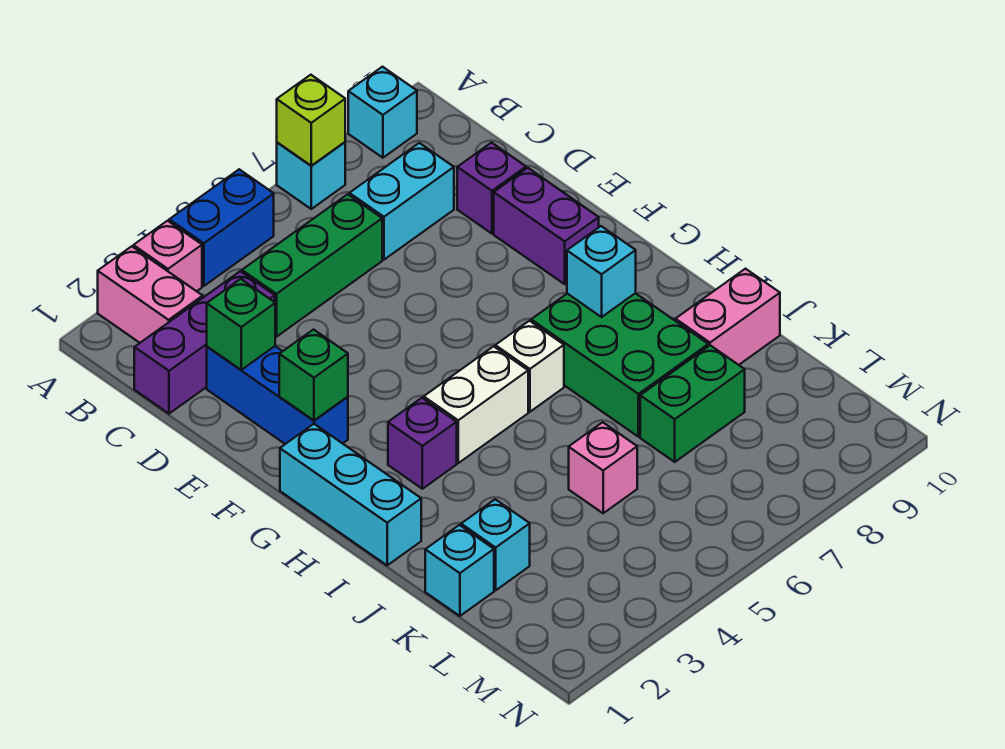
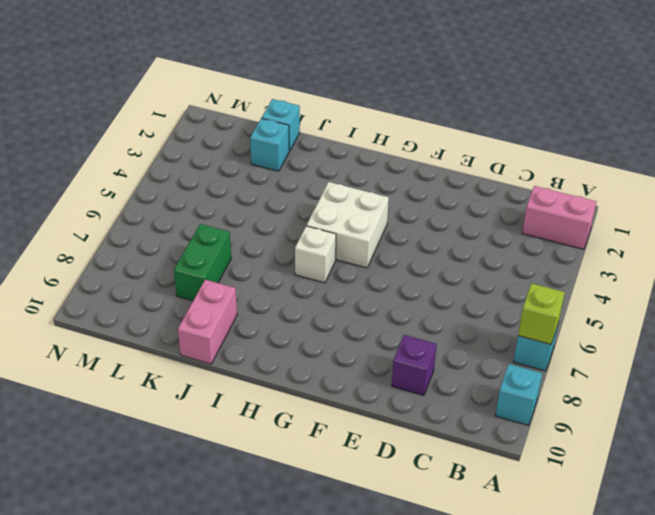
white 2x2 brick [307,182,389,268] -> white 1x2 brick [424,346,528,463]
none -> pink 1x1 brick [133,221,202,291]
none -> blue 1x2 brick [169,169,274,286]
none -> purple 1x3 brick [134,271,275,414]

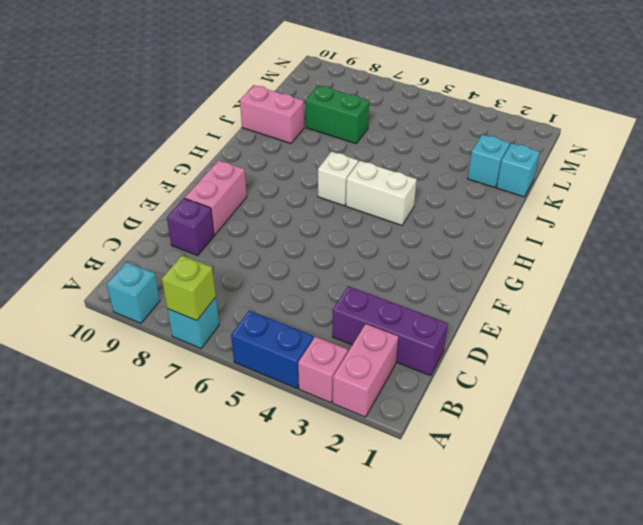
pink 1x2 brick [185,160,247,235] -> purple 1x2 brick [494,168,599,284]
none -> green 1x3 brick [242,194,382,337]
none -> cyan 1x2 brick [349,143,454,260]
none -> blue 1x3 brick [207,346,348,444]

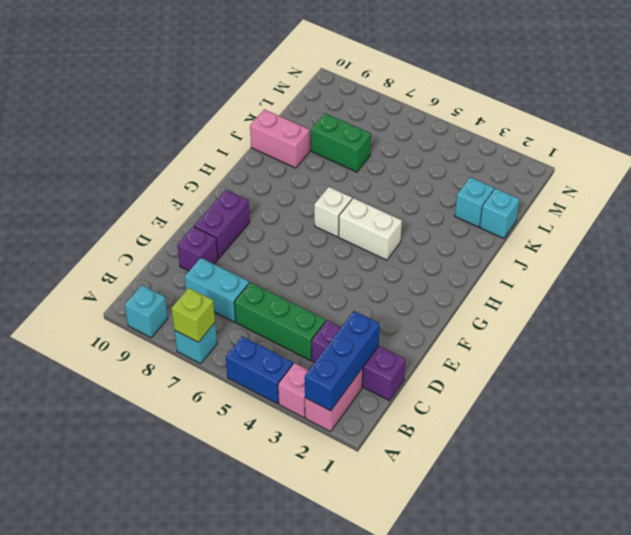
blue 1x3 brick [305,311,380,411] -> blue 1x3 brick moved to [207,346,348,444]
none -> cyan 1x3 brick [280,424,421,565]
none -> purple 1x1 brick [388,398,457,489]
none -> green 2x3 brick [531,293,708,437]

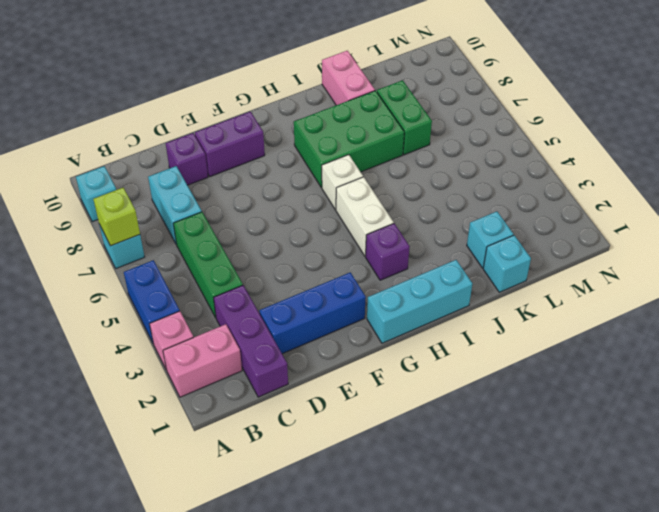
none -> pink 1x1 brick [569,422,637,513]
none -> green 1x1 brick [207,279,275,370]
none -> green 1x1 brick [279,330,348,420]

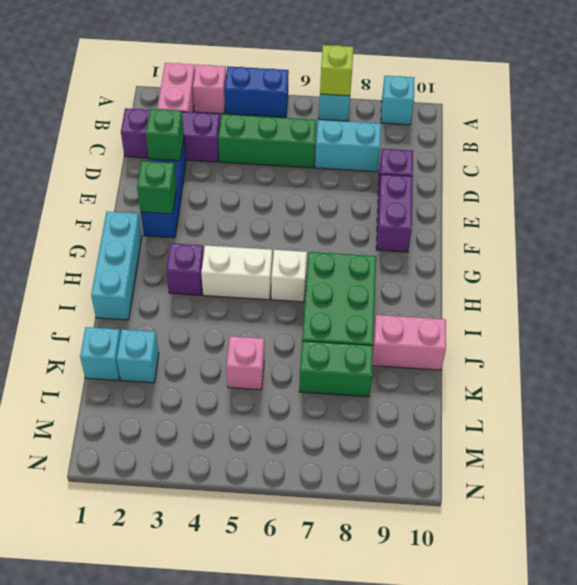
none -> cyan 1x1 brick [567,226,636,317]

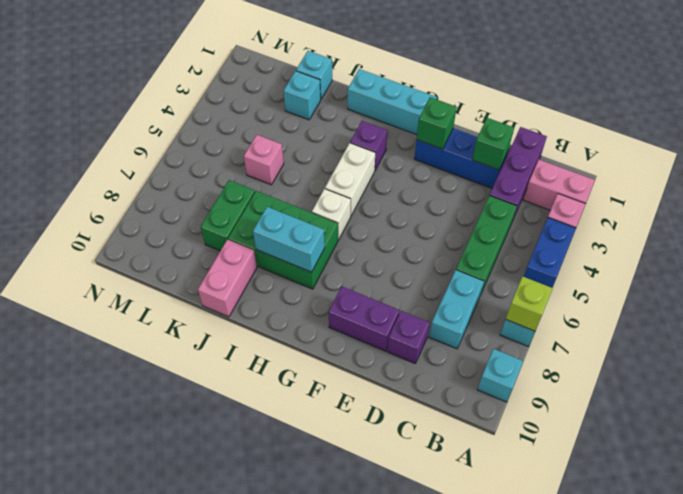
cyan 1x2 brick [253,207,325,272] -> cyan 1x1 brick [567,226,636,317]

